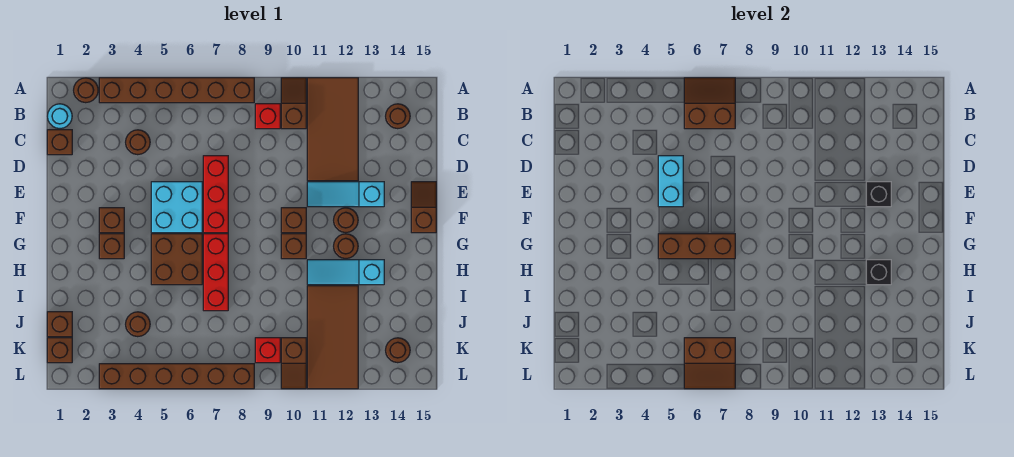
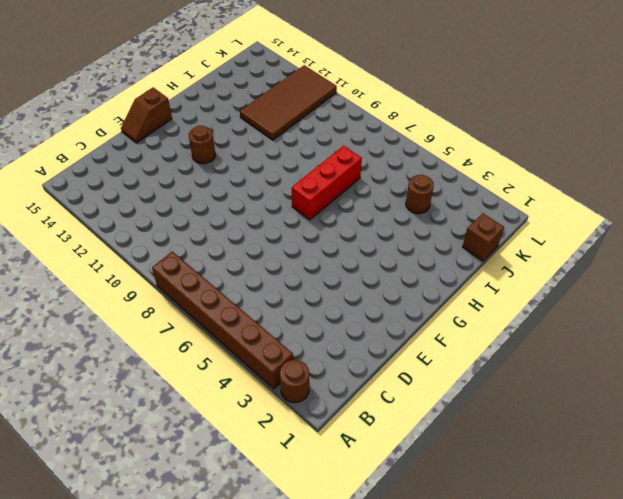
none -> brown 1x2 slope [281,78,306,129]
none -> brown 2x4 tile [307,78,358,181]
none -> cyan 1x1 round brick [48,104,72,129]
none -> red 1x1 brick [255,104,280,129]

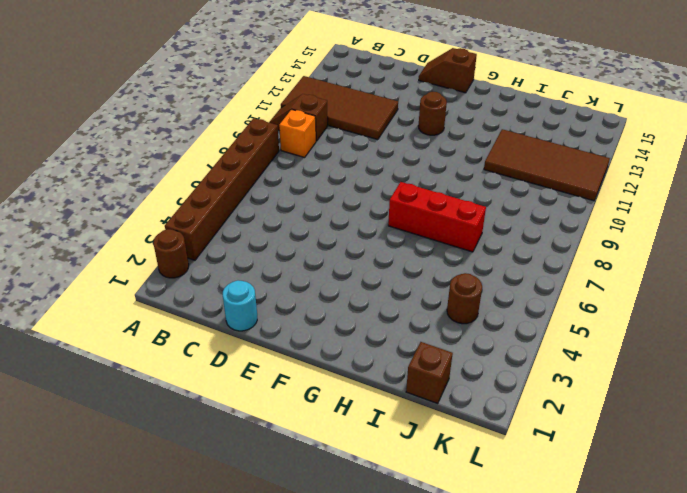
orange 1x1 brick [279,109,316,157] -> red 1x1 brick [255,104,280,129]
cyan 1x1 round brick [223,280,257,331] -> cyan 1x1 round brick moved to [48,104,72,129]
none -> brown 1x1 round brick [386,104,410,129]
none -> brown 1x1 brick [47,130,72,155]
none -> brown 1x1 round brick [126,130,150,155]
none -> red 1x3 brick [203,156,228,233]

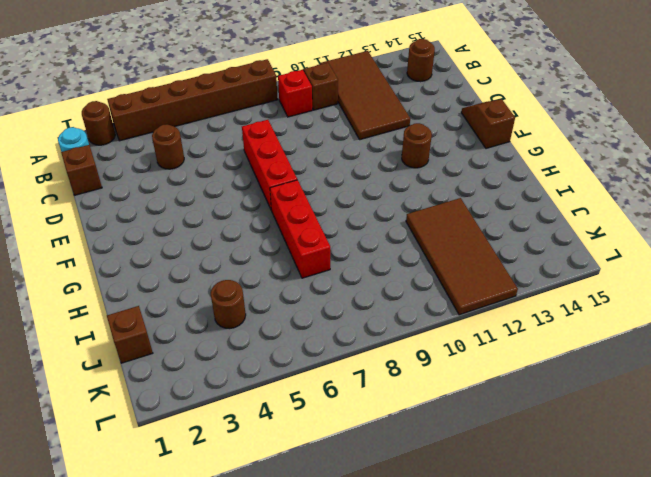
none -> cyan 2x2 brick [151,182,202,233]
none -> cyan 1x3 slope [307,182,384,207]
none -> brown 1x1 brick [99,208,124,233]
none -> brown 1x1 brick [281,208,306,233]

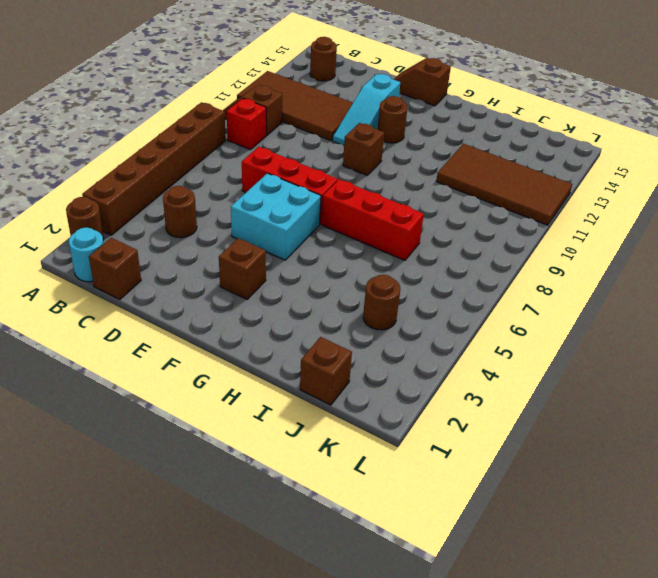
none -> brown 1x1 brick [99,234,124,259]
none -> brown 2x2 brick [151,234,202,285]
none -> brown 1x1 brick [281,234,306,259]
none -> brown 1x1 round brick [334,234,358,259]

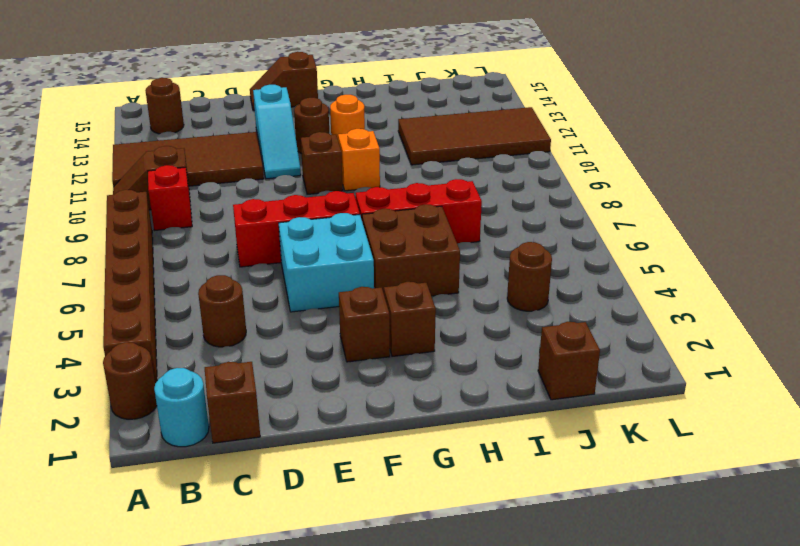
orange 1x1 brick [338,129,380,191] -> brown 1x1 brick [281,234,306,259]
orange 1x1 round brick [330,95,365,138] -> brown 1x1 round brick [334,234,358,259]
none -> cyan 1x3 slope [307,260,384,285]
none -> brown 1x1 brick [47,338,72,363]
none -> red 1x1 brick [255,338,280,363]
none -> brown 1x2 slope [281,338,306,389]

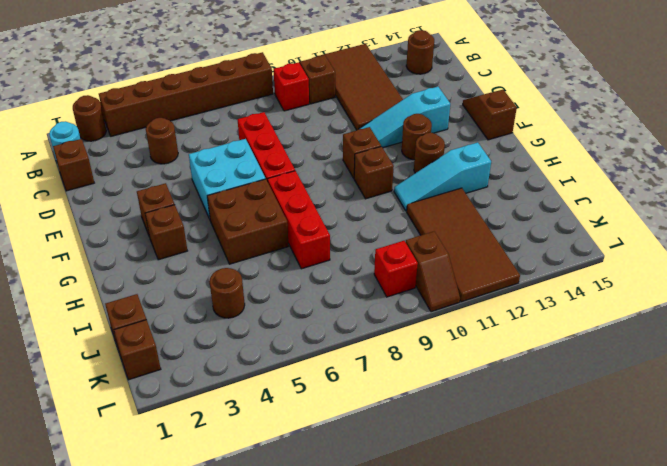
none -> brown 1x1 round brick [386,338,410,363]
none -> brown 1x6 brick [99,364,254,389]
none -> brown 2x2 slope [684,78,735,129]
none -> cyan 1x2 brick [658,156,683,207]

